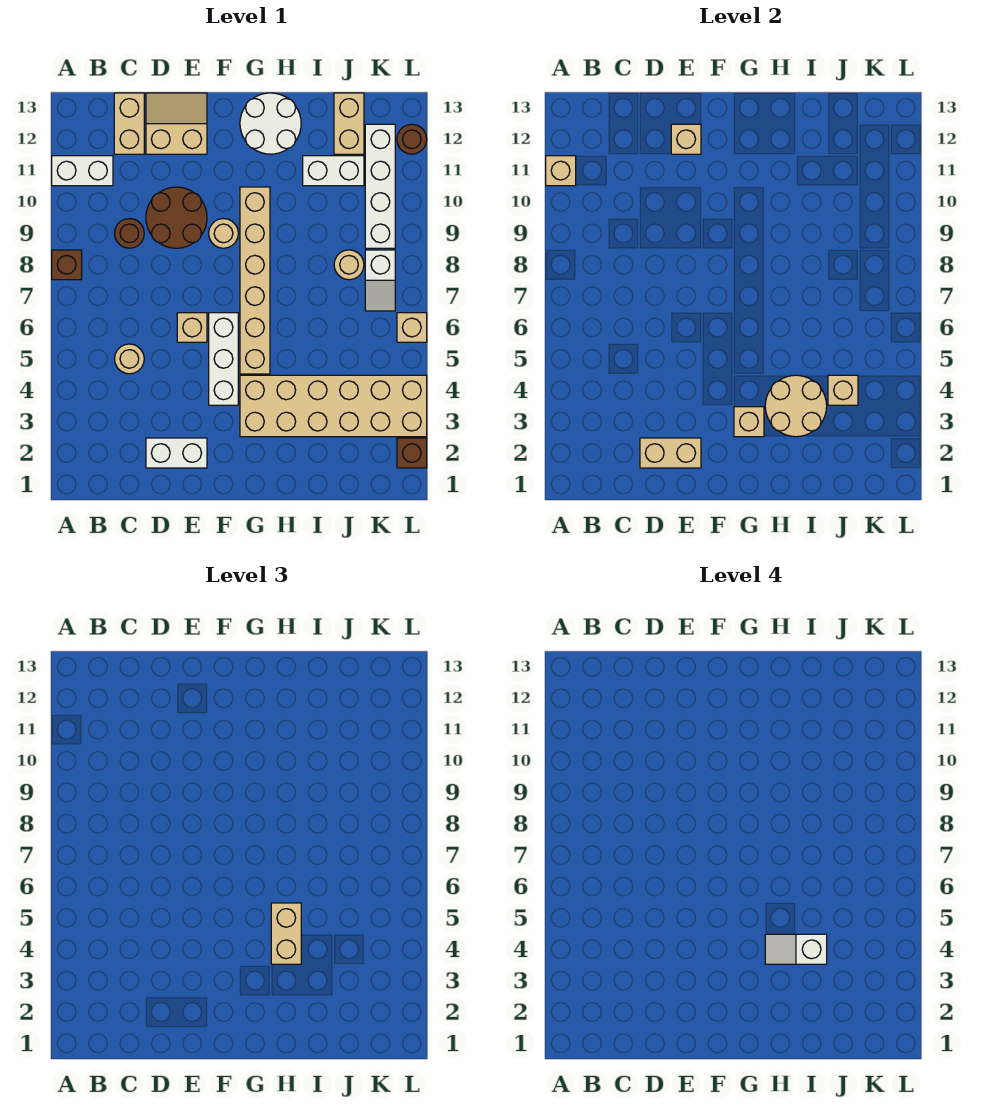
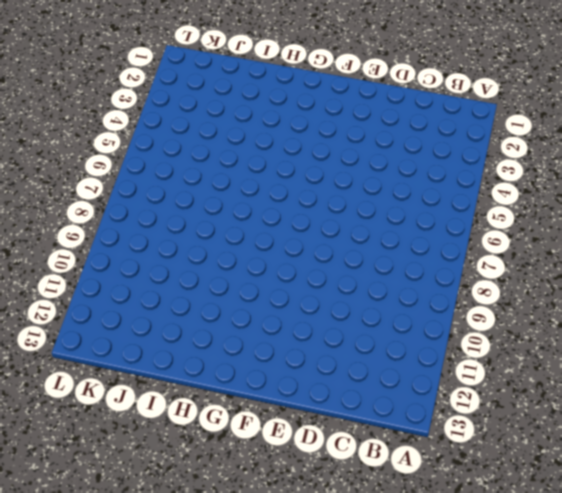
none -> brown 1x1 brick [52,250,82,280]
none -> white 1x2 brick [52,156,113,186]
none -> tan 1x1 round brick [115,344,144,374]
none -> brown 1x1 round brick [115,219,144,248]

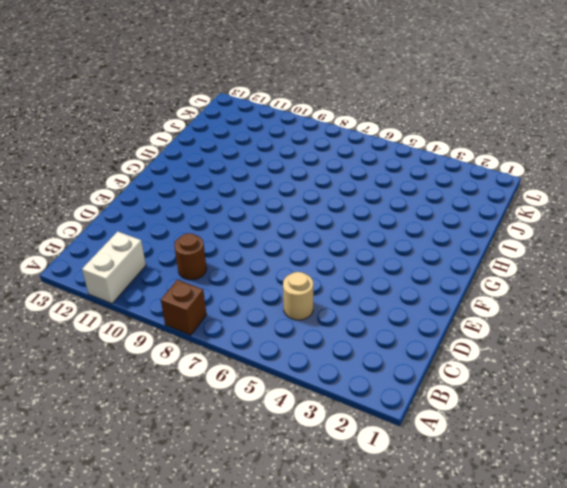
none -> tan 1x2 brick [114,93,144,154]
none -> white 1x2 brick [146,438,207,468]
none -> brown 2x2 round brick [146,187,207,248]
none -> tan 2x2 slope [146,93,207,154]

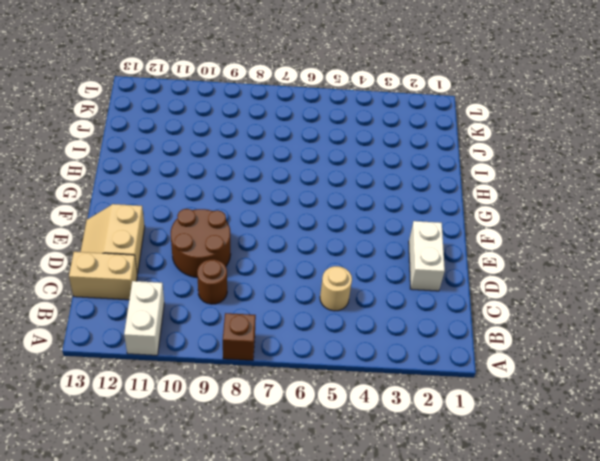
none -> tan 1x1 brick [177,313,207,342]
none -> white 1x3 brick [209,313,238,405]
none -> tan 1x1 round brick [209,219,238,248]
none -> tan 2x6 brick [240,375,427,437]

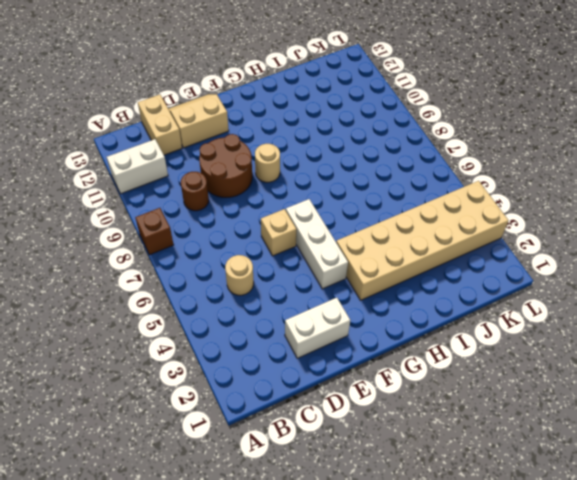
none -> tan 1x6 brick [240,187,270,374]
none -> white 2x2 round brick [240,93,301,154]
none -> white 1x2 brick [303,156,364,186]
none -> tan 1x1 round brick [334,250,364,280]

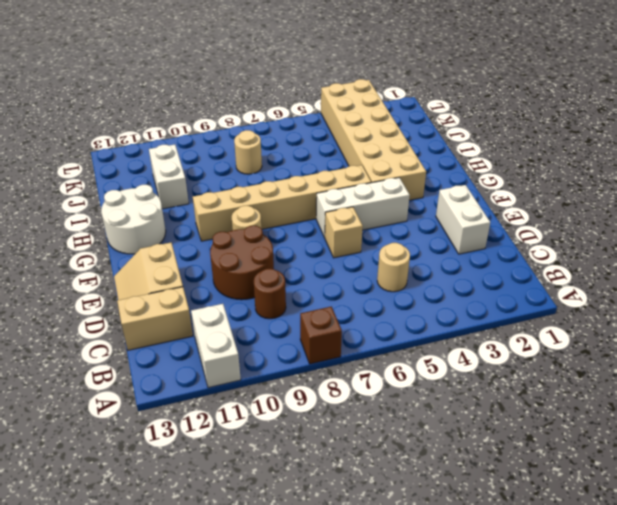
none -> tan 1x2 brick [334,93,364,154]
none -> white 1x2 slope [365,250,395,311]
none -> white 1x4 brick [365,124,395,248]
none -> brown 1x1 brick [397,438,427,468]

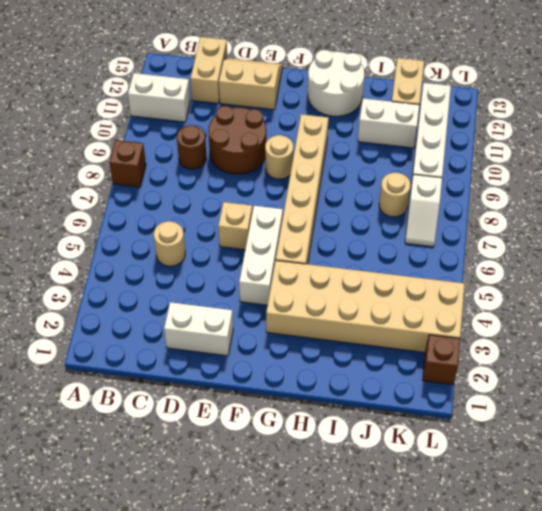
none -> tan 1x1 brick [397,313,427,342]
none -> brown 1x1 round brick [397,124,427,154]
none -> tan 1x1 brick [546,156,576,186]
none -> tan 1x2 brick [640,438,701,468]

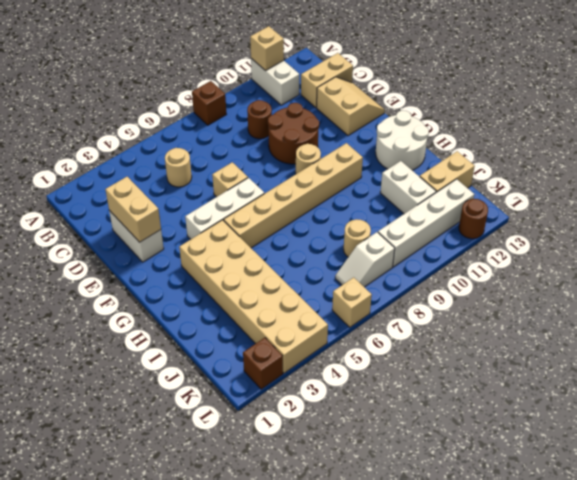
none -> tan 1x1 brick [671,124,701,154]
none -> tan 1x1 brick [734,407,764,437]
none -> tan 2x2 round brick [765,375,827,437]
none -> tan 1x1 brick [828,375,858,405]

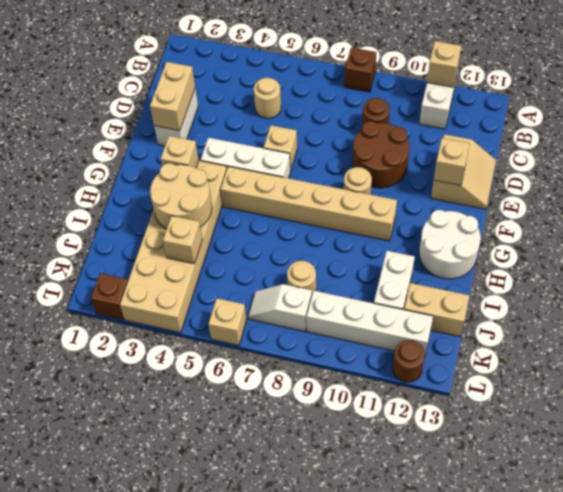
none -> tan 1x2 brick [114,93,144,154]
none -> tan 1x2 brick [271,903,301,964]
none -> white 1x2 slope [765,934,827,964]

